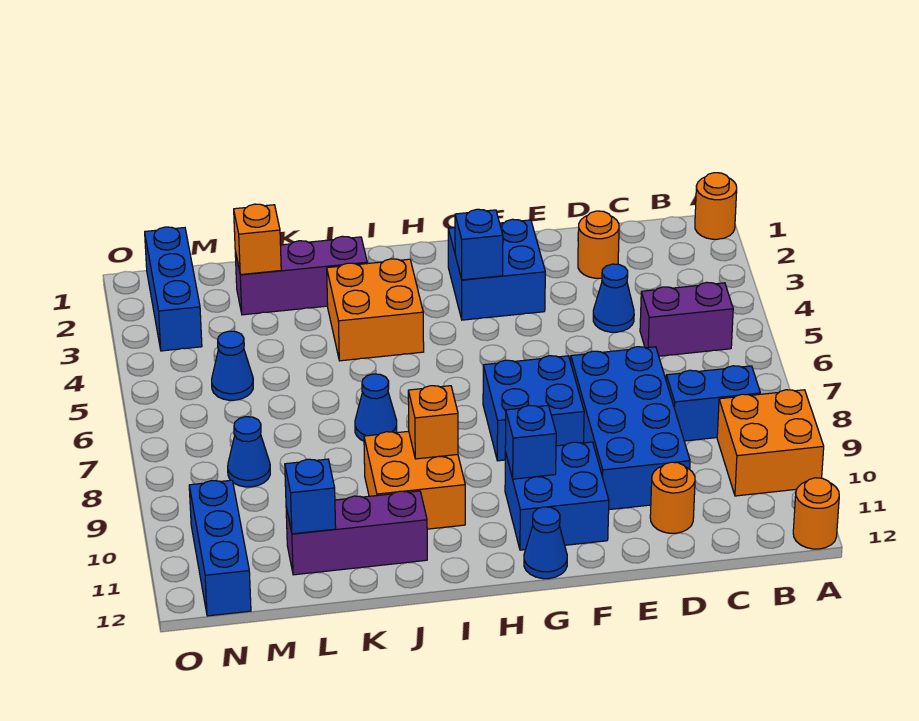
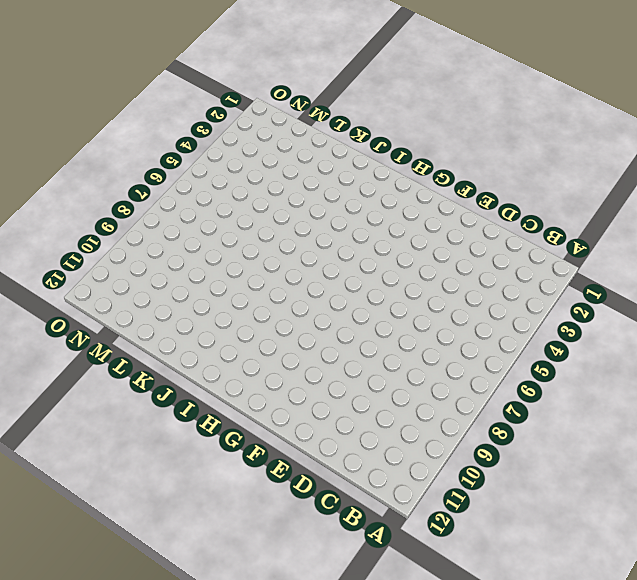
none -> orange 1x1 round brick [695,173,737,239]
none -> orange 2x2 brick [717,390,824,496]
none -> orange 1x1 round brick [793,478,839,549]

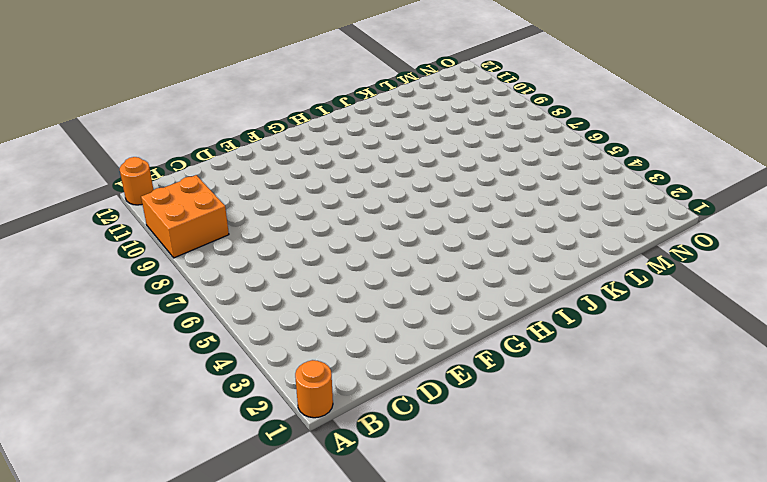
none -> purple 1x2 brick [640,282,733,356]
none -> blue 1x2 brick [666,366,760,441]
none -> orange 1x1 round brick [578,211,619,278]

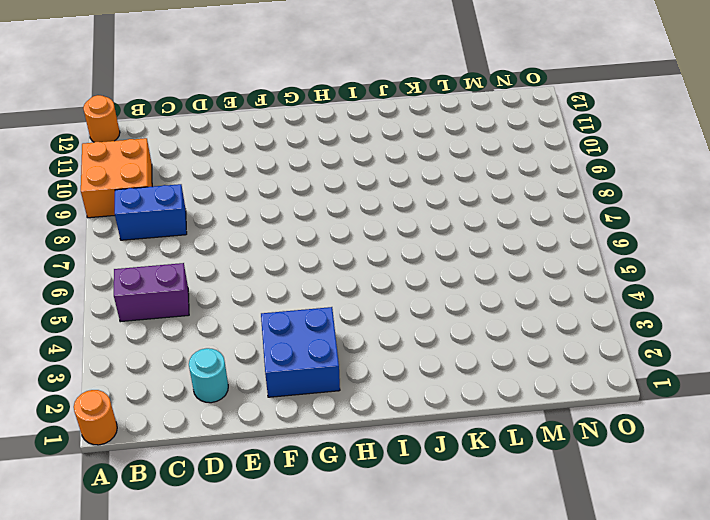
cyan 1x1 round brick [189,348,228,403] -> orange 1x1 round brick [578,211,619,278]
none -> blue 1x1 cone [593,264,634,332]
none -> blue 2x4 brick [571,347,690,510]
none -> orange 1x1 round brick [650,462,695,533]

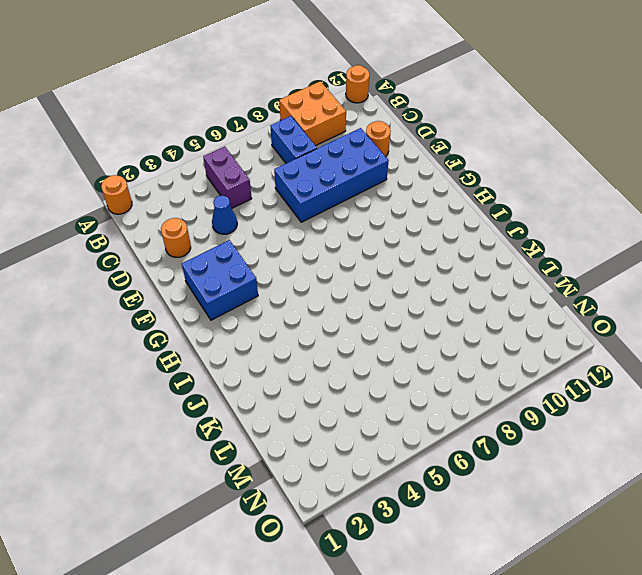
none -> blue 2x2 brick [483,356,584,461]
none -> blue 2x2 brick [505,442,609,550]
none -> blue 1x1 cone [524,507,567,579]

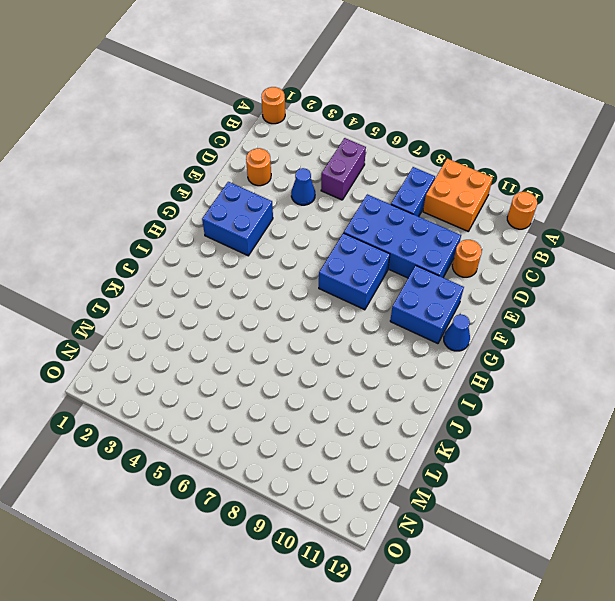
none -> orange 2x2 brick [327,259,424,361]
none -> orange 2x2 brick [364,431,465,529]
none -> purple 1x3 brick [235,236,367,315]

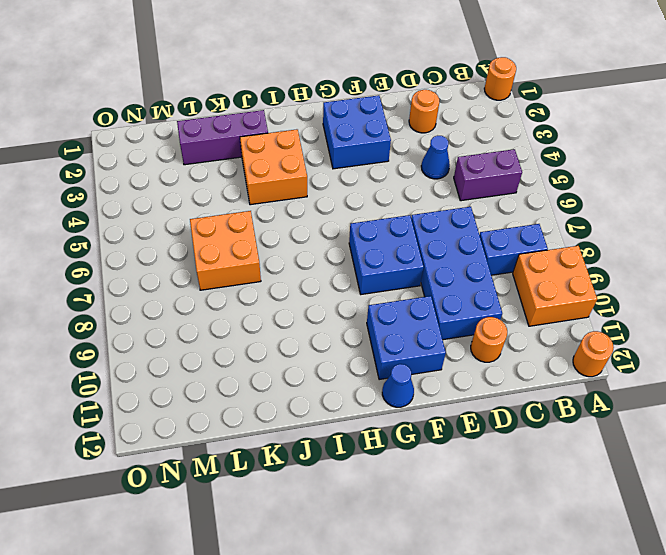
orange 2x2 brick [190,211,261,290] -> orange 2x2 brick moved to [364,431,465,529]
none -> blue 1x1 cone [355,374,397,441]
none -> purple 1x3 brick [286,491,427,575]
none -> blue 1x1 cone [212,331,253,400]

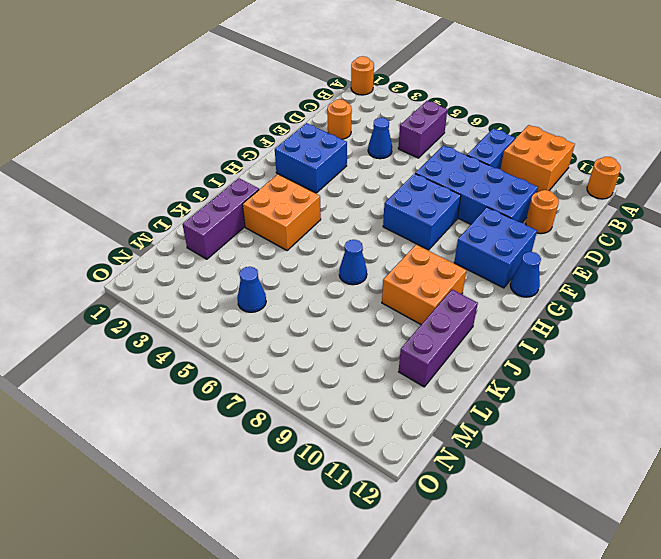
none -> blue 1x1 cone [228,417,270,487]
none -> blue 1x3 brick [145,227,202,351]
none -> blue 1x3 brick [189,480,251,616]

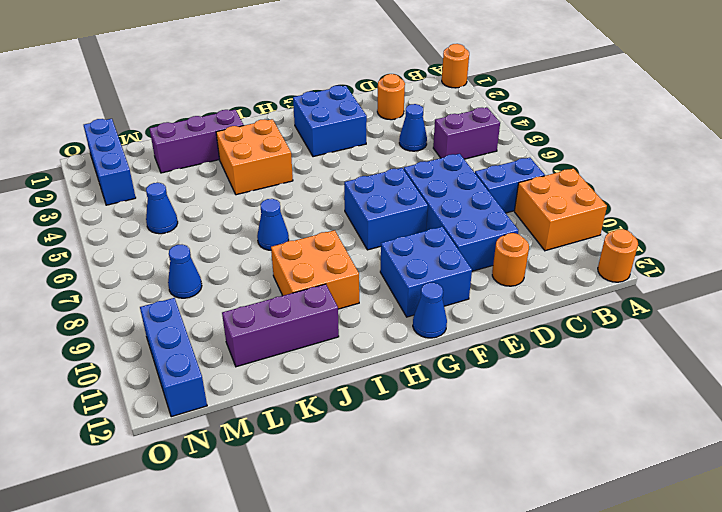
none -> blue 1x1 brick [455,209,503,280]
none -> blue 1x1 brick [505,405,556,479]
none -> orange 1x1 brick [408,386,458,459]

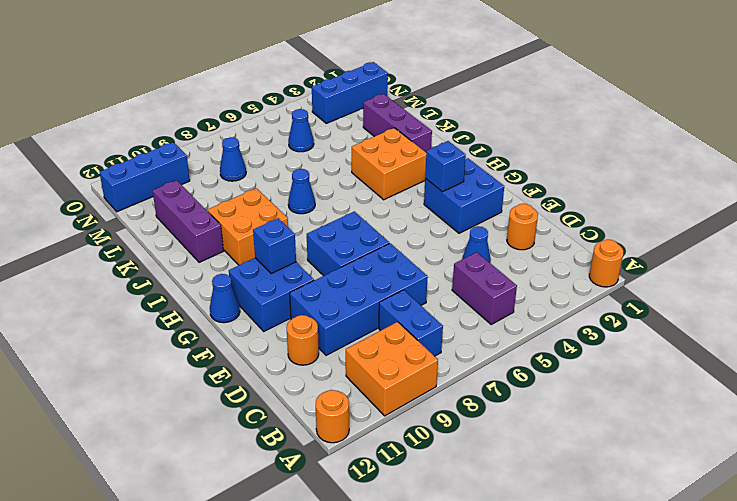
none -> orange 1x1 brick [408,386,458,459]
none -> orange 1x1 brick [234,204,281,275]
none -> blue 1x1 brick [285,459,336,534]

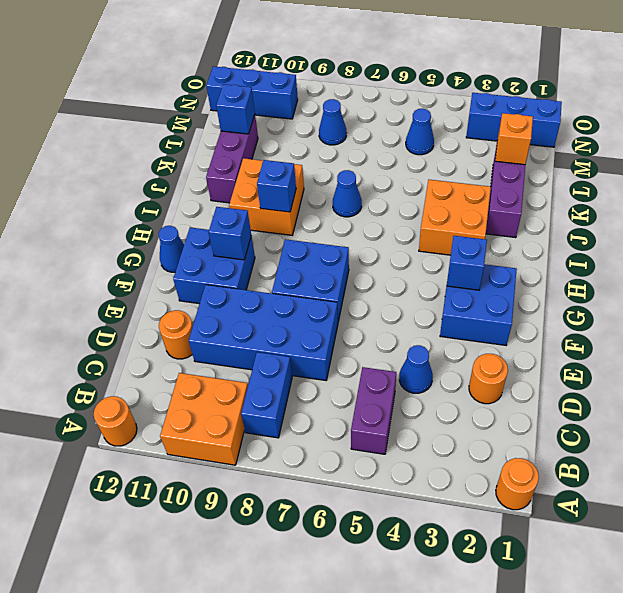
blue 1x1 brick [257,160,296,212] -> orange 1x1 brick [408,386,458,459]

